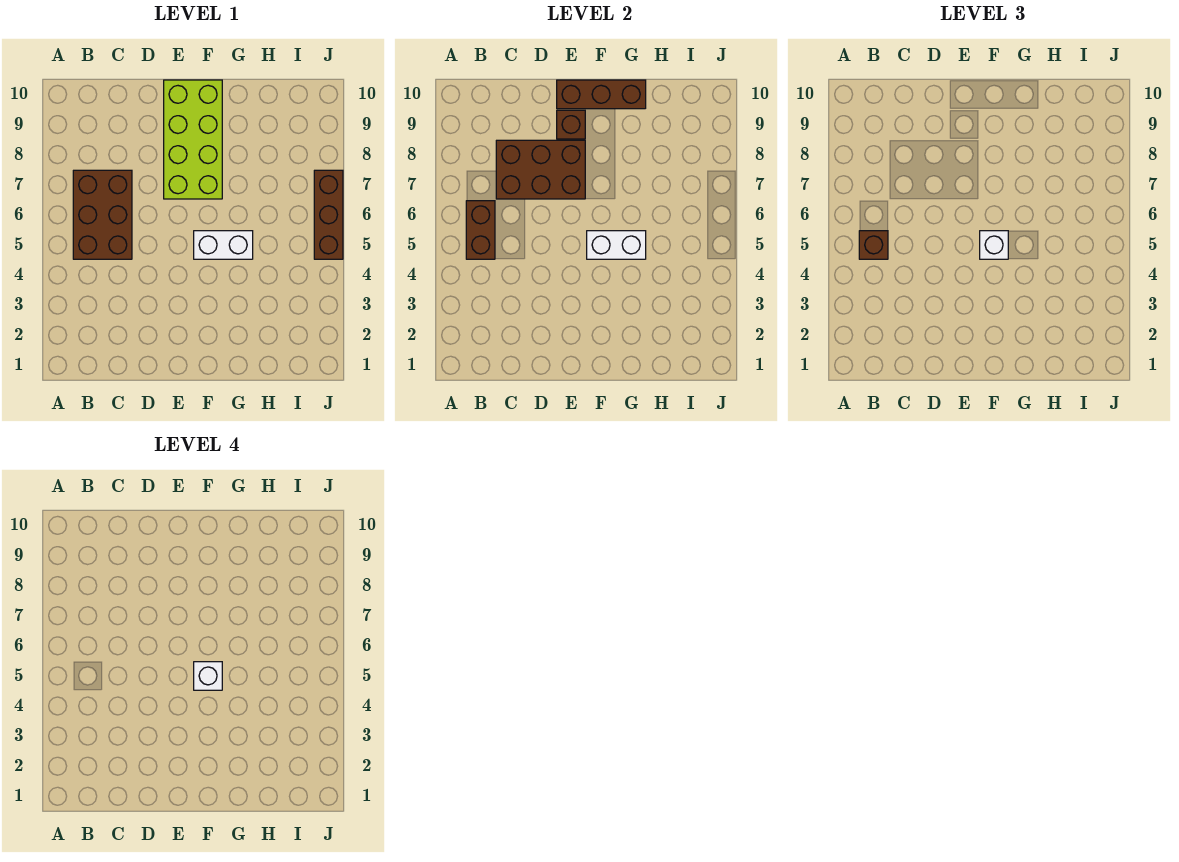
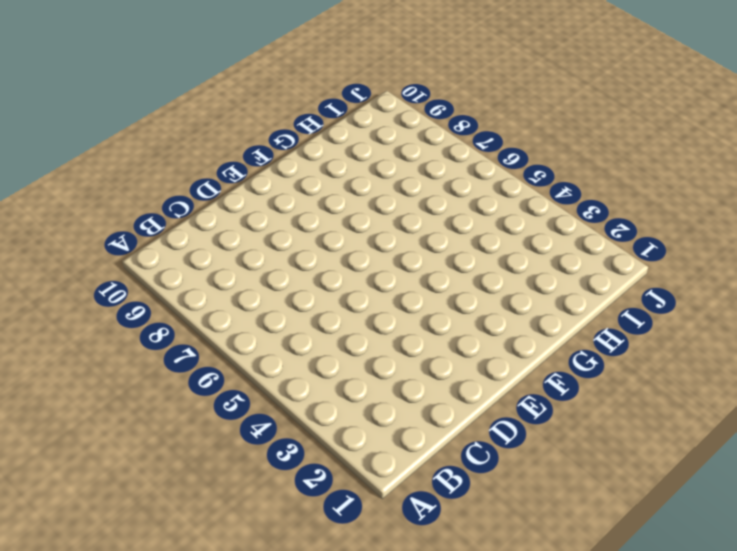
none -> brown 2x3 brick [73,170,132,259]
none -> lime 2x4 brick [164,80,222,199]
none -> white 1x2 brick [194,231,253,259]

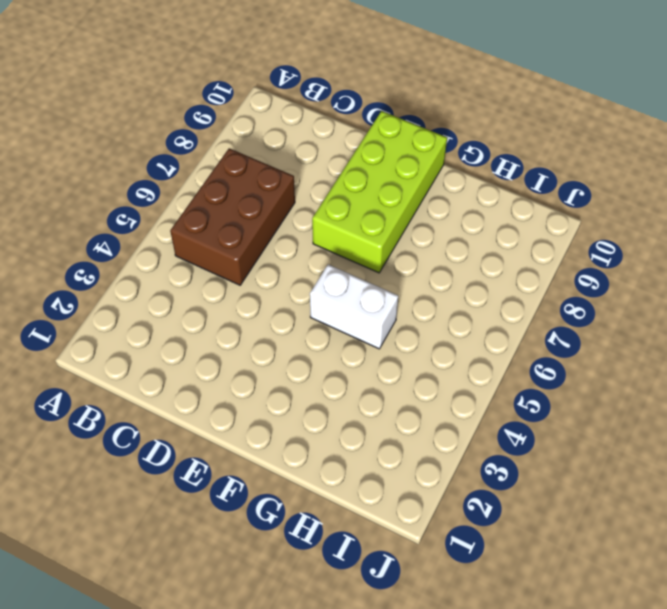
none -> brown 1x3 brick [314,170,343,259]
none -> brown 1x2 brick [466,201,495,259]
none -> brown 2x3 brick [496,140,585,199]

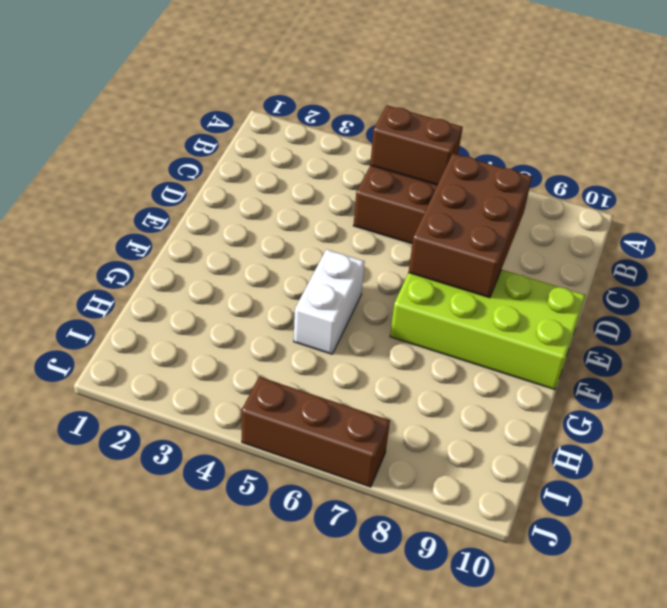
none -> brown 1x1 brick [557,110,585,139]
none -> brown 1x3 brick [557,80,646,109]
none -> white 1x2 brick [587,231,646,259]

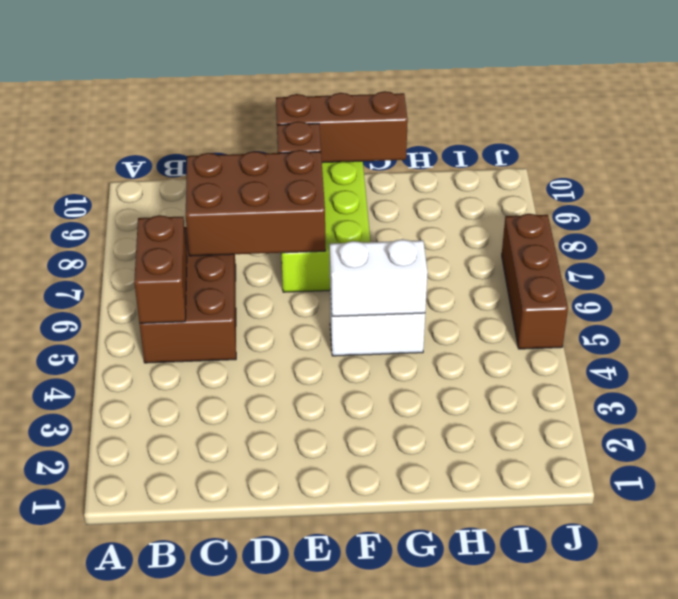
none -> brown 1x1 brick [859,231,888,259]
none -> white 1x1 brick [980,231,1008,259]
none -> white 1x1 brick [194,662,222,690]

